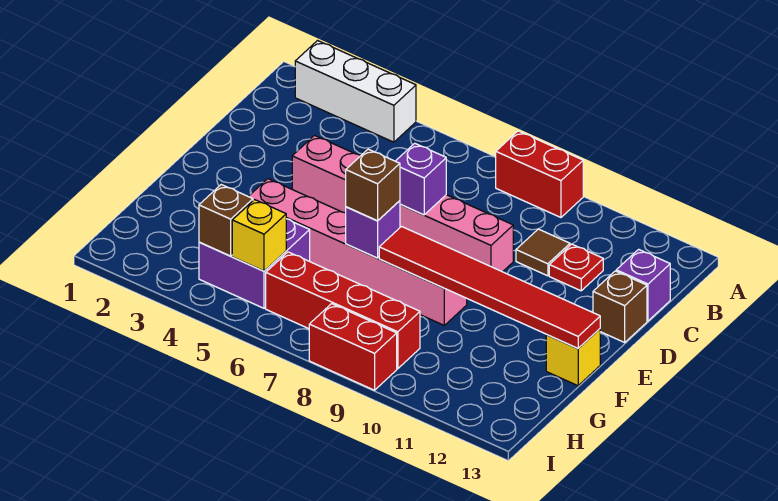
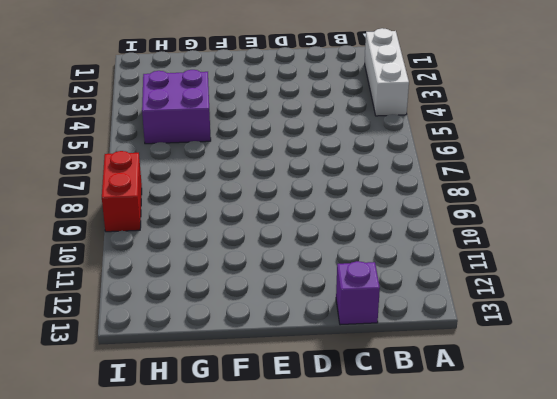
none -> red 1x2 brick [496,131,583,217]
none -> brown 1x1 tile [516,229,570,276]
none -> red 1x1 plate [549,244,603,291]

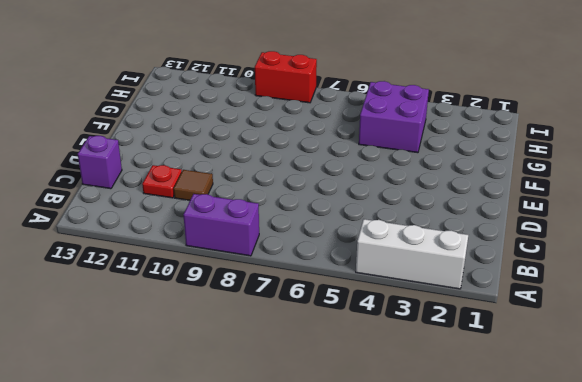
purple 1x2 brick [183,194,259,256] -> red 1x2 brick [496,131,583,217]
none -> pink 1x6 brick [292,136,513,272]
none -> brown 1x1 brick [593,271,647,342]
none -> pink 1x6 brick [248,179,467,325]

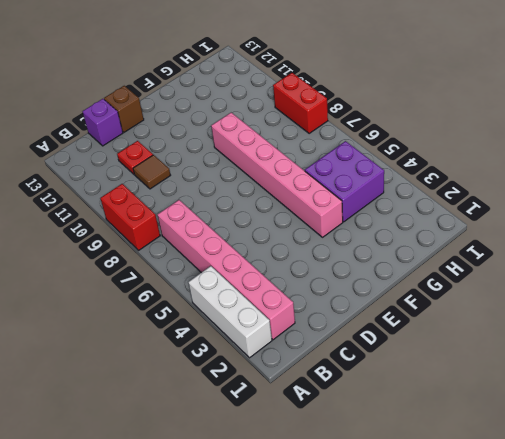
pink 1x6 brick [157,200,295,340] -> pink 1x6 brick moved to [292,136,513,272]
none -> yellow 1x1 brick [546,329,600,386]
none -> red 1x4 brick [266,252,420,369]
none -> purple 1x1 brick [396,143,446,215]

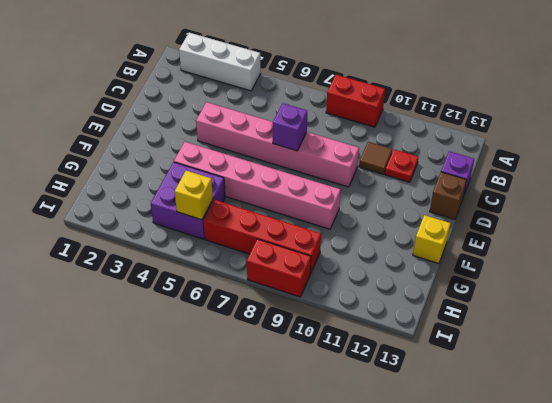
none -> purple 1x1 brick [346,201,400,258]
none -> red 1x6 tile [379,227,600,348]
none -> brown 1x1 brick [199,185,253,256]

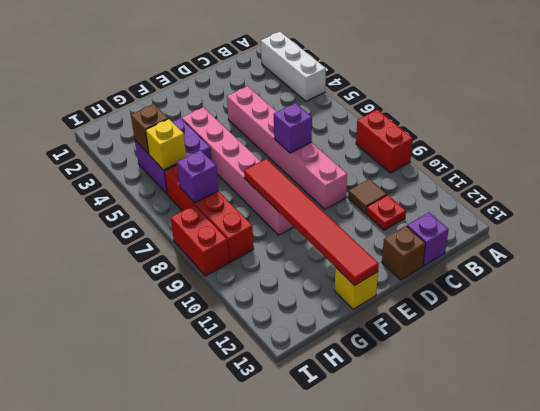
purple 1x1 brick [177,150,218,203] -> purple 1x1 brick moved to [346,201,400,258]
none -> brown 1x1 brick [346,149,400,221]

